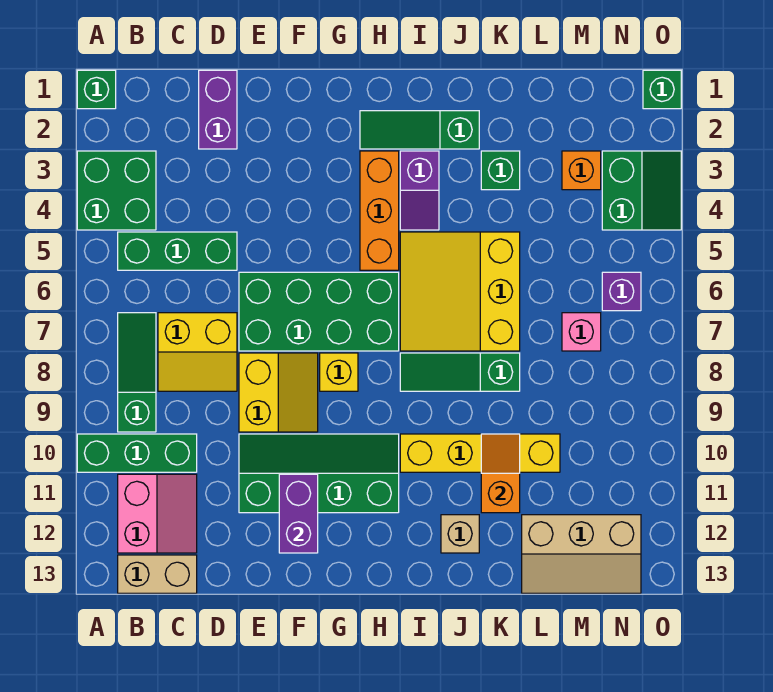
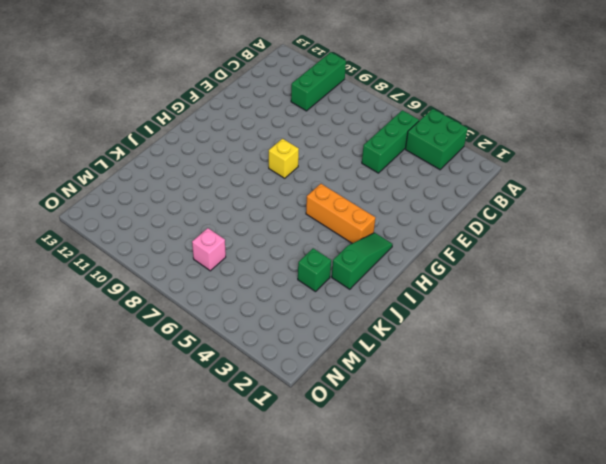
none -> green 1x1 brick [77,70,116,109]
none -> green 1x3 slope [118,313,156,432]
none -> pink 2x2 slope [118,474,197,553]

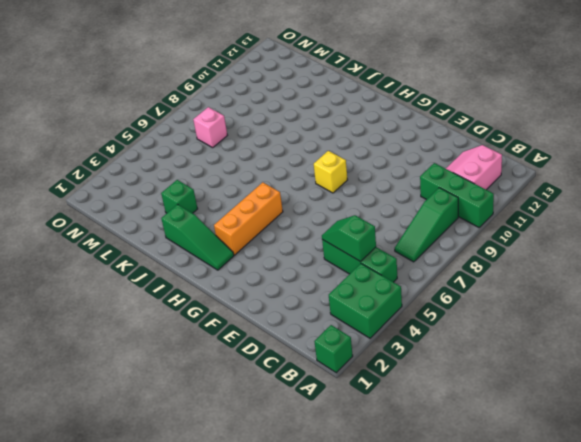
green 1x2 slope [322,215,376,262] -> none
none -> tan 1x2 brick [118,555,197,593]
none -> yellow 2x2 slope [158,313,237,391]
none -> purple 1x2 brick [199,70,237,149]

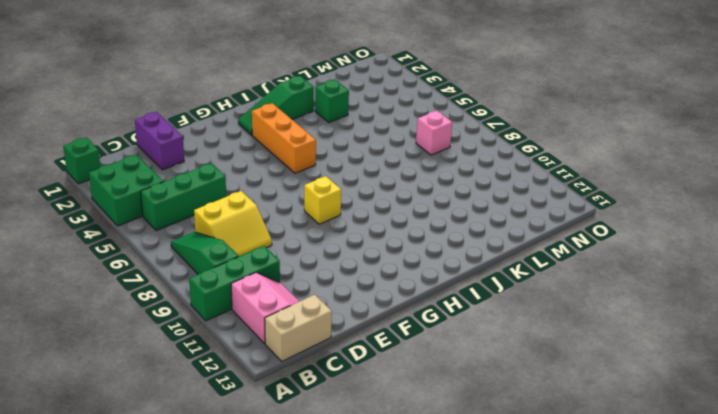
none -> green 2x4 brick [239,272,399,351]
none -> yellow 2x2 slope [239,353,318,432]
none -> green 2x4 slope [239,434,399,513]

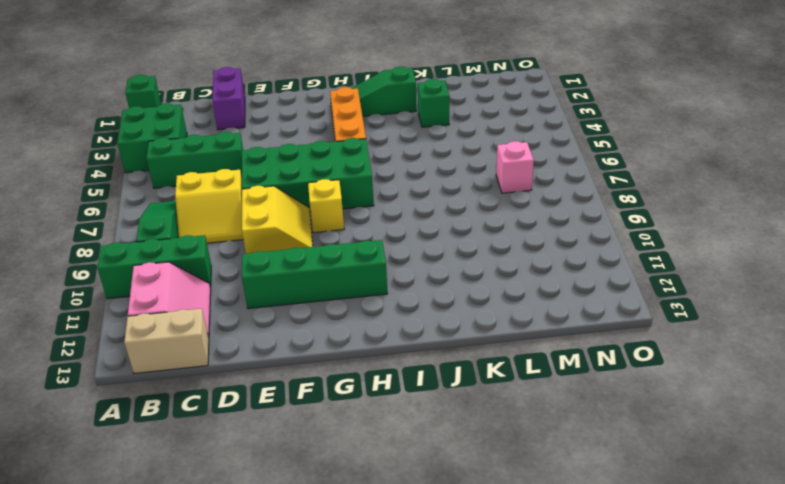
none -> purple 1x2 slope [400,151,439,230]
none -> yellow 3x3 slope [400,232,520,351]
none -> green 1x3 slope [400,353,520,391]

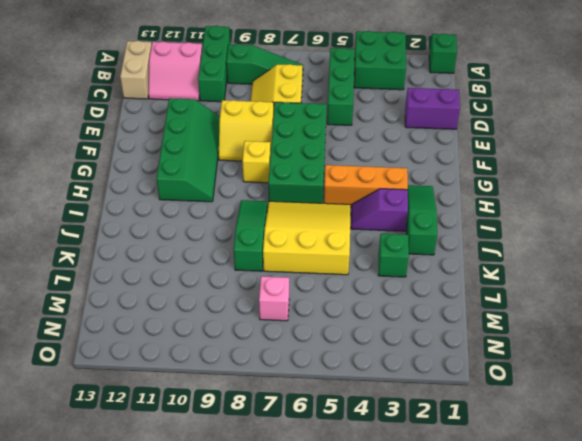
none -> yellow 1x4 brick [400,434,560,472]
none -> tan 1x1 brick [441,515,479,553]
none -> tan 2x3 slope [522,515,641,593]

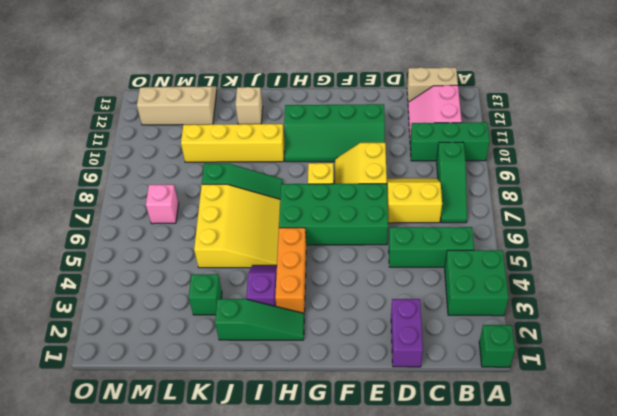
none -> orange 1x1 brick [562,151,601,190]
none -> green 2x2 slope [602,151,681,230]
none -> purple 1x1 brick [602,272,641,311]

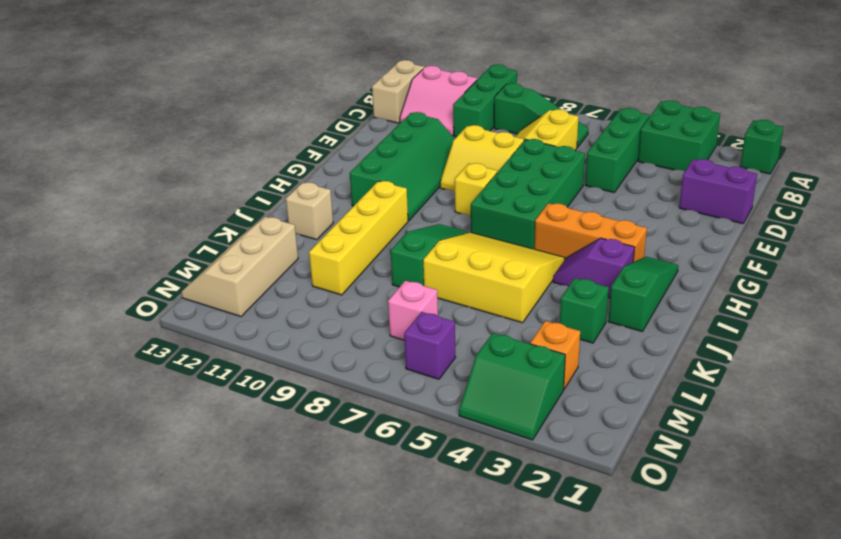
none -> green 1x1 brick [643,70,681,109]
none -> purple 1x2 brick [279,474,318,553]
none -> orange 1x2 slope [481,434,520,513]

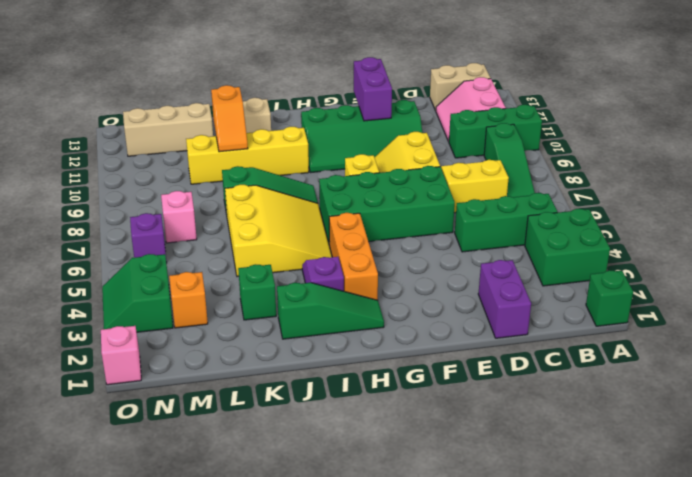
pink 1x1 brick [101,326,141,385] -> green 1x1 brick [643,70,681,109]

